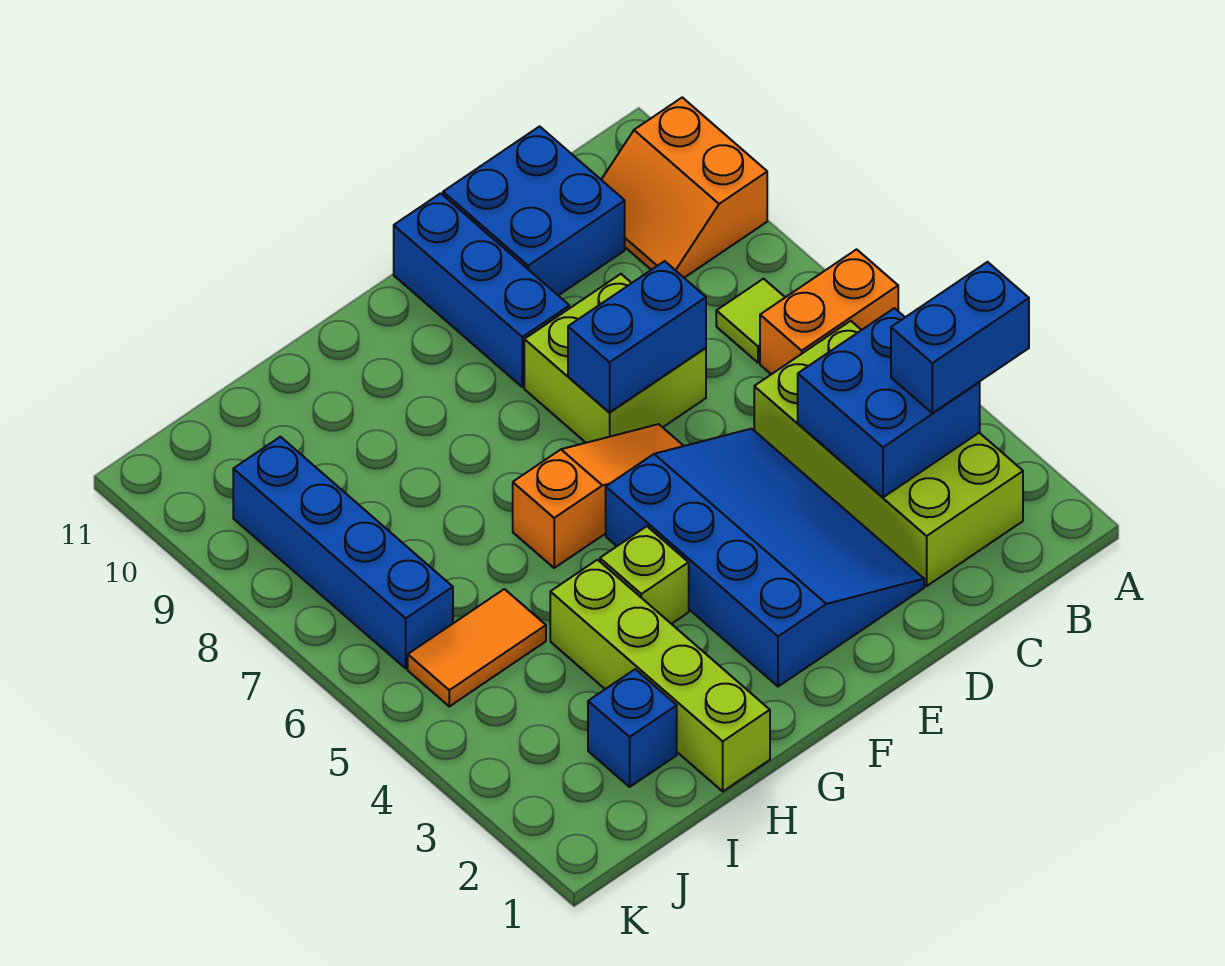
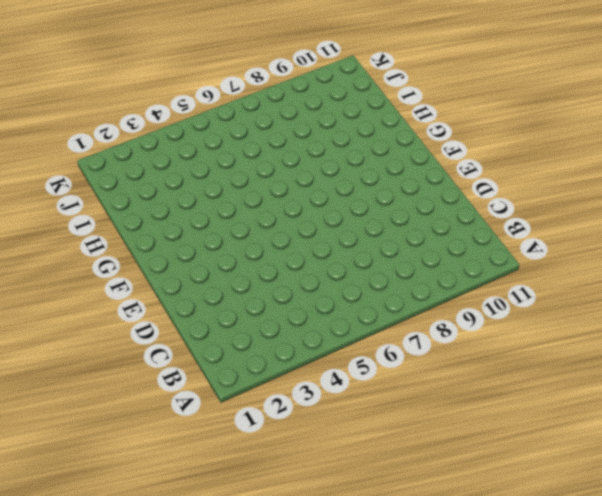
none -> orange 1x2 brick [760,249,898,374]
none -> orange 2x2 slope [601,97,767,278]
none -> lime 2x4 brick [754,321,1023,586]

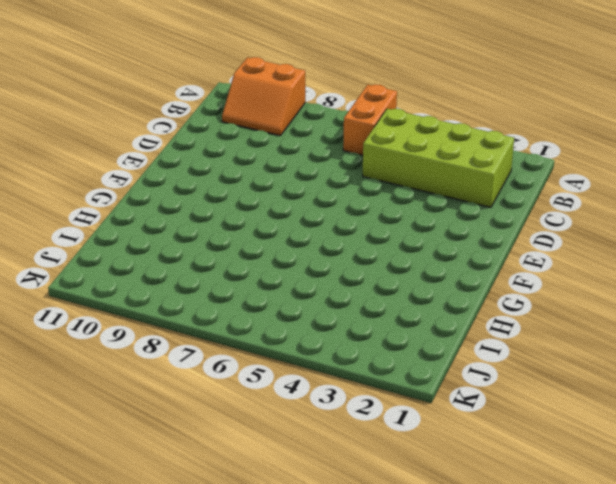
none -> lime 1x1 tile [716,279,785,363]
none -> blue 2x2 brick [443,126,625,296]
none -> blue 3x4 slope [606,429,924,687]

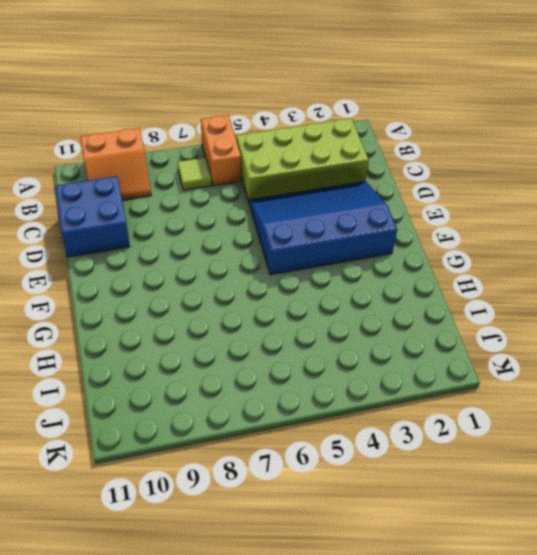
none -> lime 2x2 brick [524,274,706,443]
none -> orange 1x3 slope [513,424,683,568]
none -> blue 1x3 brick [394,193,569,387]

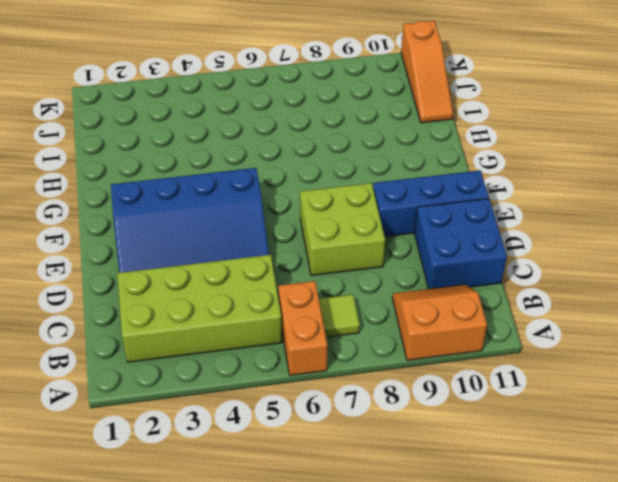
orange 1x3 slope [401,21,453,123] -> orange 1x3 slope moved to [513,424,683,568]
none -> lime 1x1 brick [600,526,689,624]
none -> lime 1x4 brick [550,560,770,791]
none -> blue 1x1 brick [588,669,677,787]

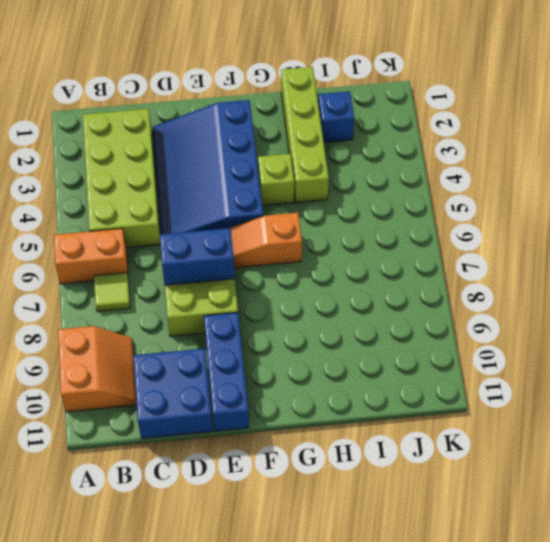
none -> orange 1x2 tile [408,589,546,706]
none -> blue 1x4 brick [233,437,453,668]
none -> blue 2x2 brick [798,308,980,497]

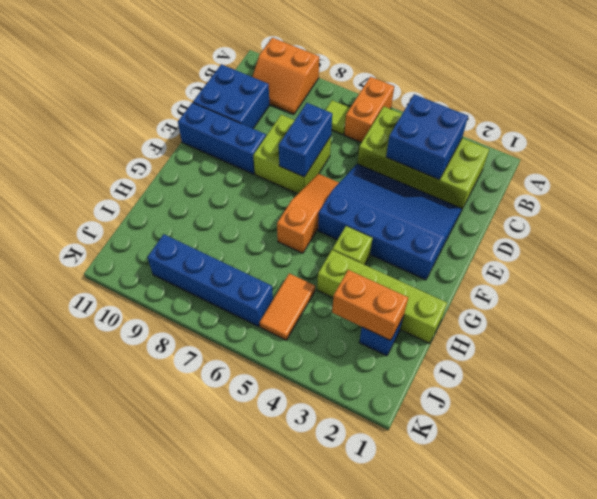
orange 1x2 brick [332,270,408,340] -> none
none -> blue 1x2 brick [891,262,1029,413]

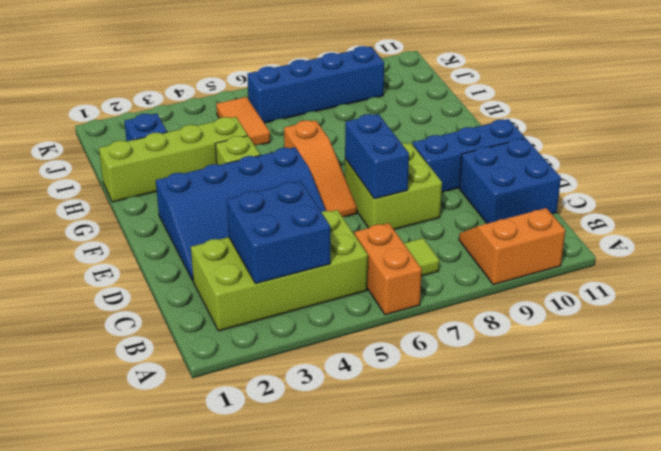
none -> blue 1x2 brick [891,262,1029,413]

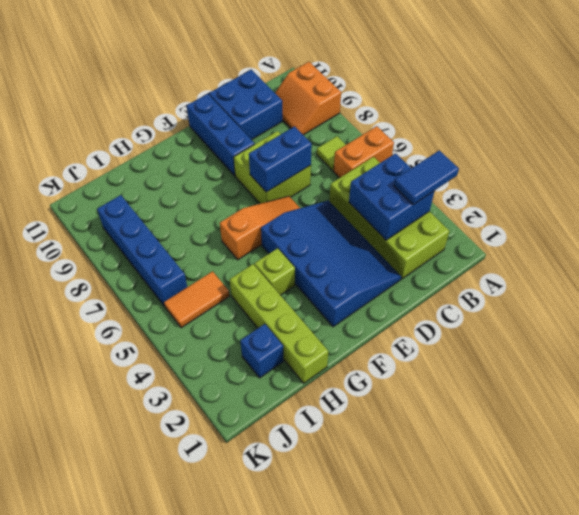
blue 1x2 tile [394,150,459,205] -> blue 1x2 brick [891,262,1029,413]

